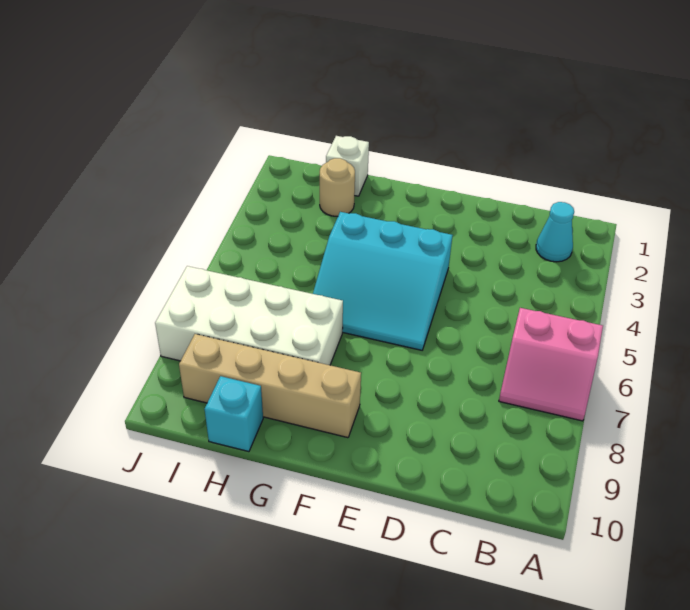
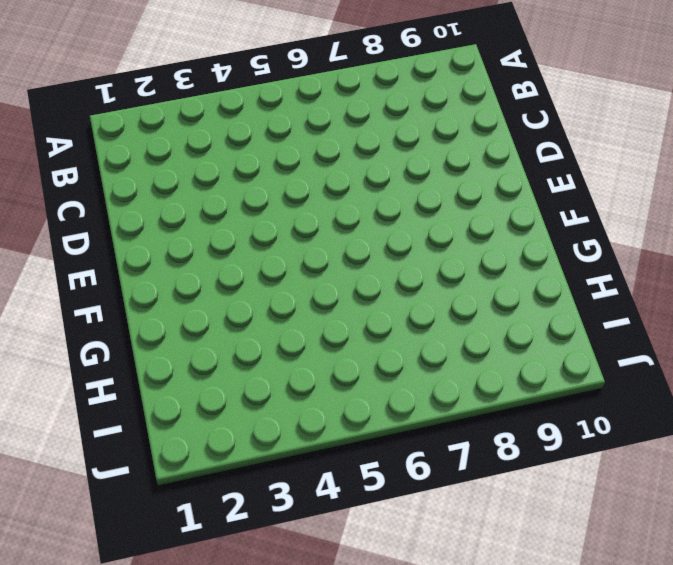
none -> pink 2x2 slope [499,308,603,421]
none -> cyan 1x1 cone [536,202,574,262]

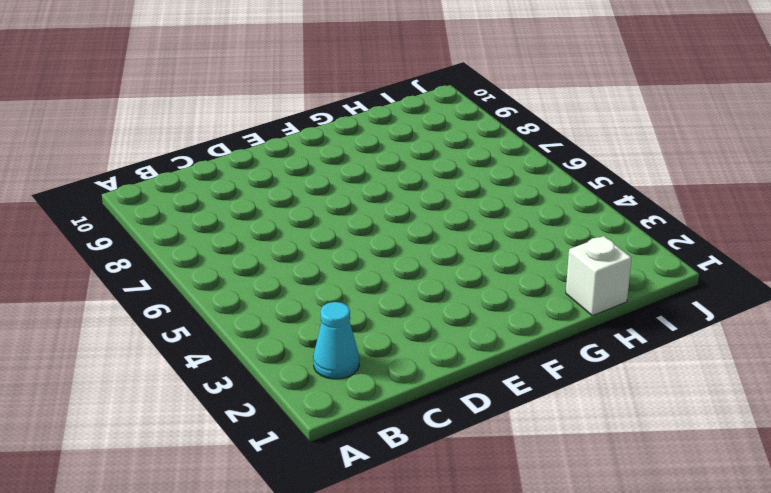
none -> pink 2x2 slope [499,308,603,421]
none -> cyan 3x3 slope [313,212,453,350]

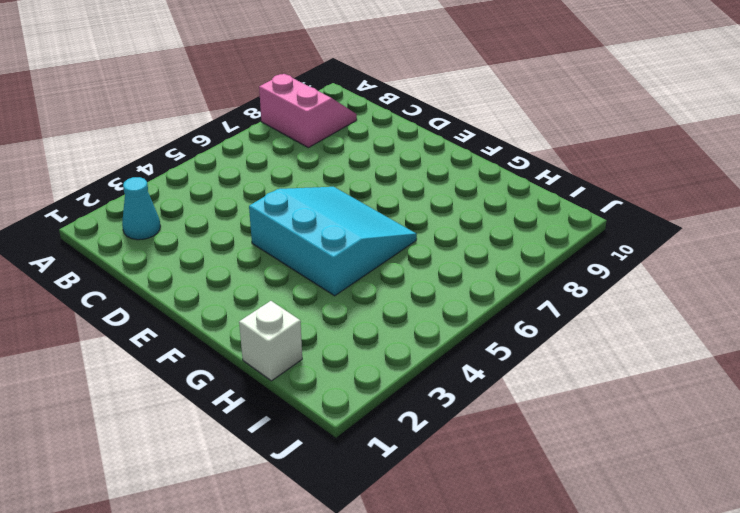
pink 2x2 slope [259,74,357,148] -> pink 2x2 slope moved to [499,308,603,421]
none -> tan 1x4 brick [179,334,361,438]
none -> white 2x4 brick [155,266,343,365]

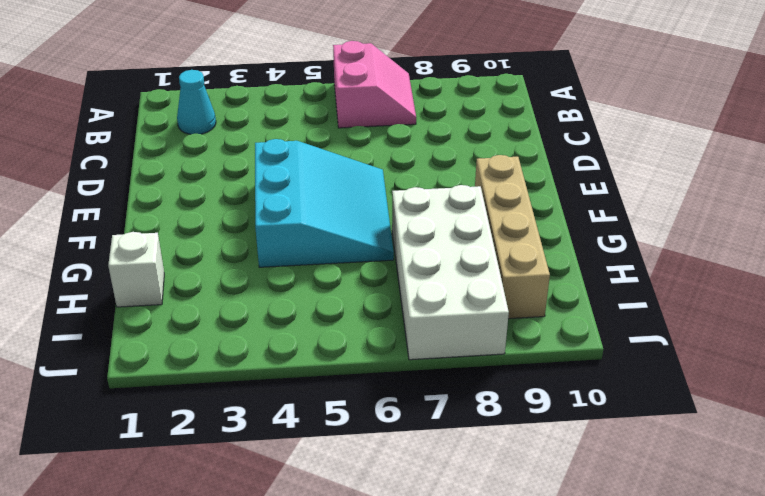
none -> tan 1x1 round brick [320,158,355,217]
none -> cyan 1x1 brick [205,376,263,452]

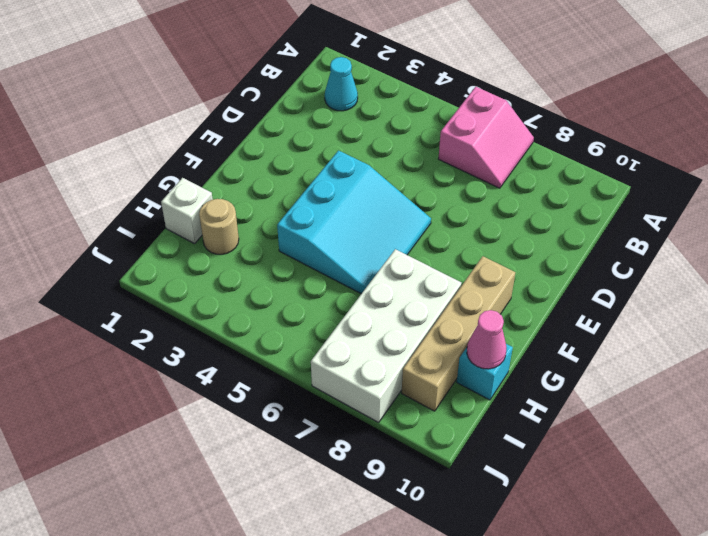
pink 1x1 cone [467,310,506,369] -> none

